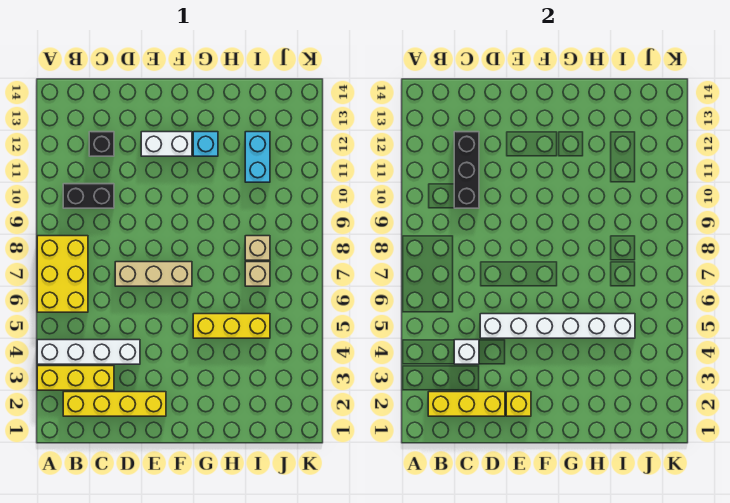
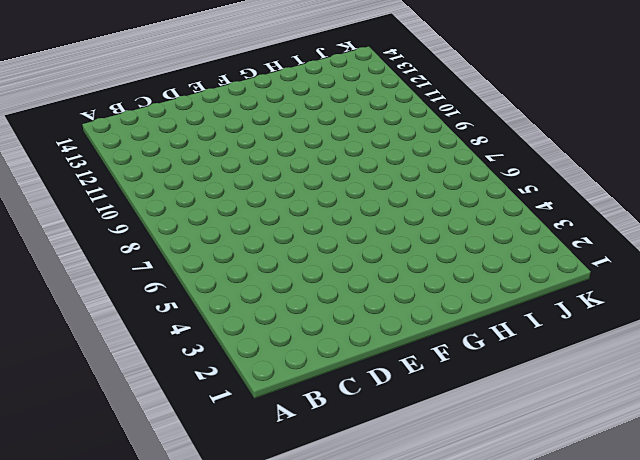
none -> yellow 1x3 brick [37,366,114,390]
none -> white 1x4 brick [37,340,140,364]
none -> yellow 2x3 brick [37,236,88,312]

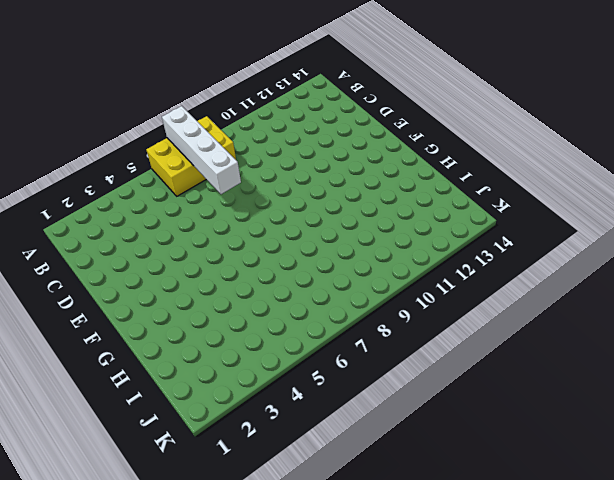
white 1x4 brick [162,106,241,194] -> white 1x4 brick moved to [37,340,140,364]
none -> yellow 1x3 brick [37,366,114,390]
none -> yellow 1x4 brick [63,392,166,416]
none -> black 1x2 brick [63,184,114,208]

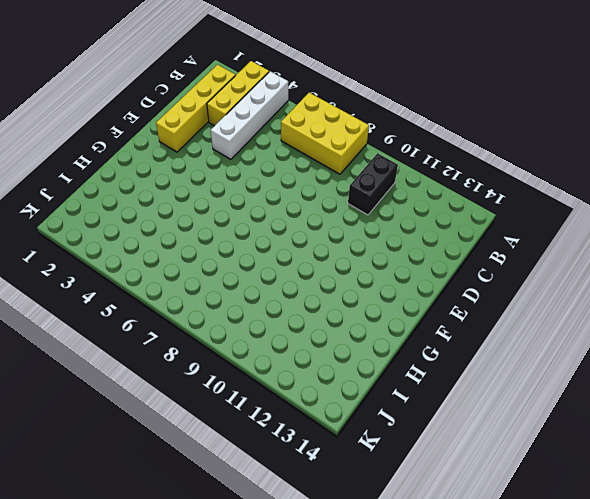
none -> black 1x1 brick [89,132,114,156]
none -> tan 1x3 brick [115,262,192,286]
none -> white 1x2 brick [141,132,192,156]

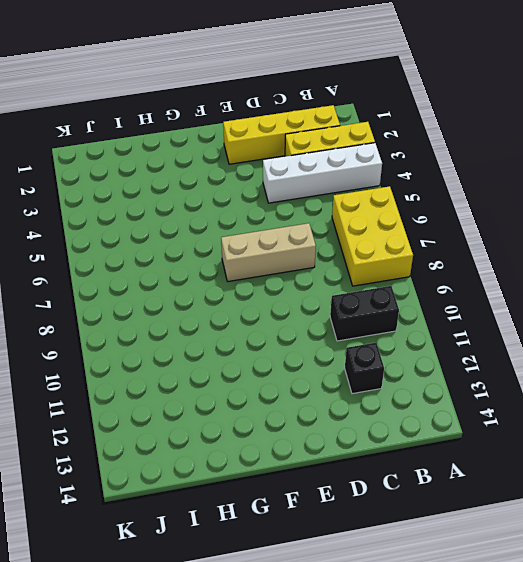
none -> white 1x2 brick [141,132,192,156]
none -> yellow 1x3 brick [193,314,270,338]
none -> cyan 1x1 brick [193,132,218,156]

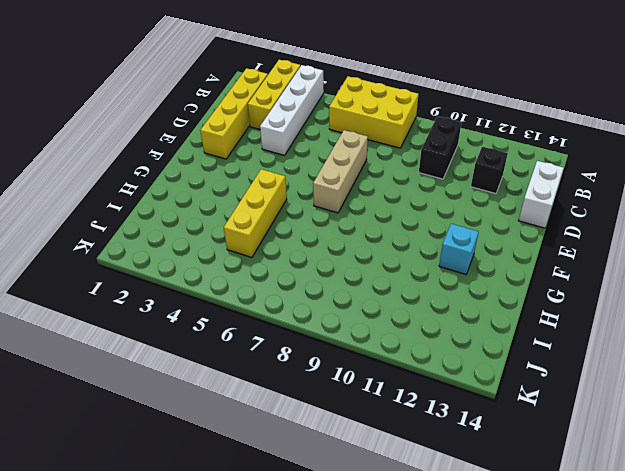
white 1x2 brick [518,161,564,228] -> white 1x2 brick moved to [141,132,192,156]
none -> tan 1x1 brick [245,262,270,286]
none -> tan 1x1 brick [245,236,270,260]
none -> cyan 1x2 brick [245,132,270,182]

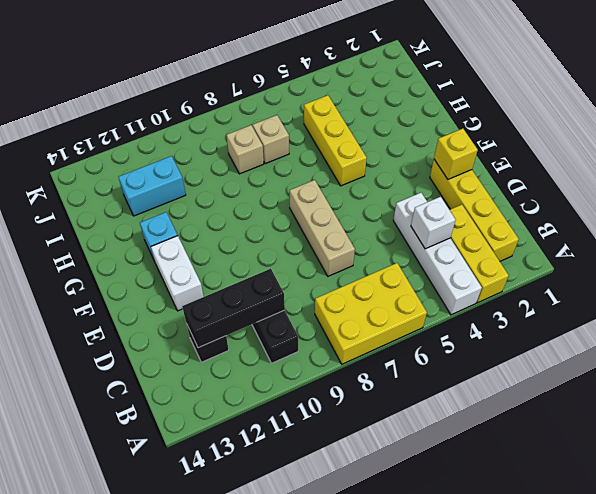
none -> yellow 1x3 brick [428,392,505,416]
none -> white 1x6 brick [480,314,635,338]

